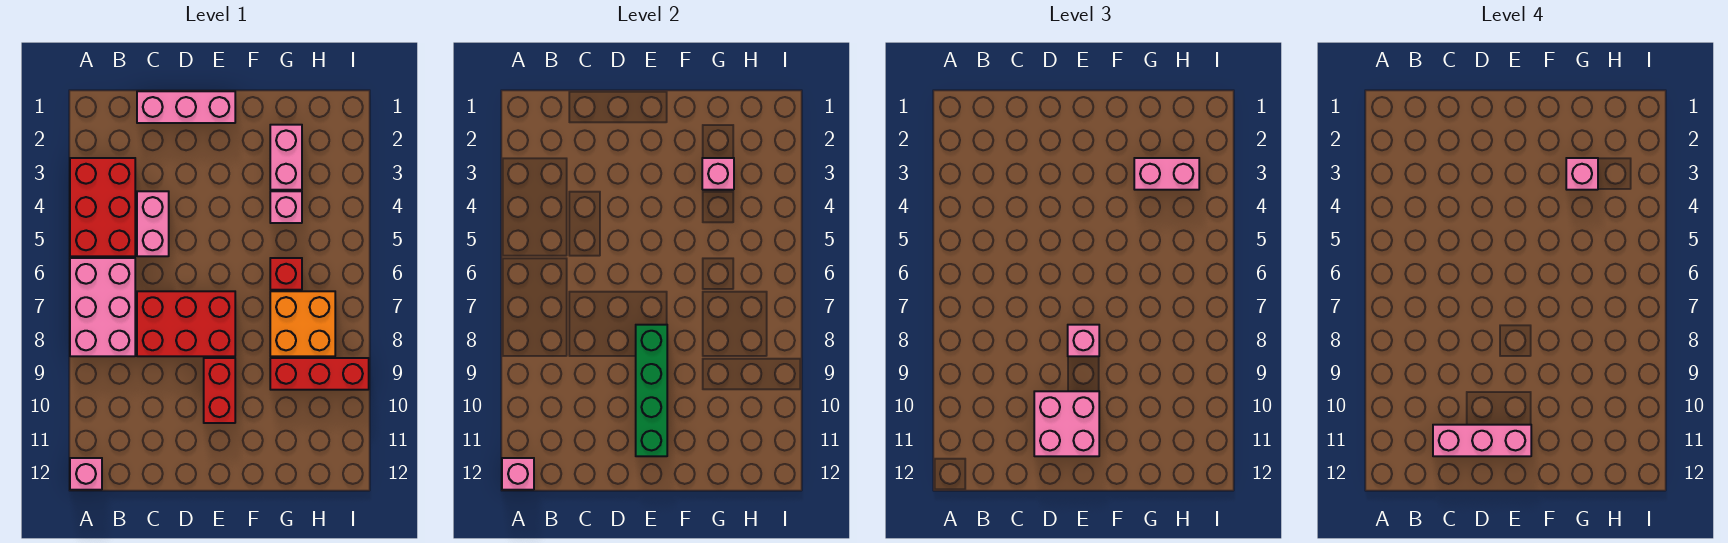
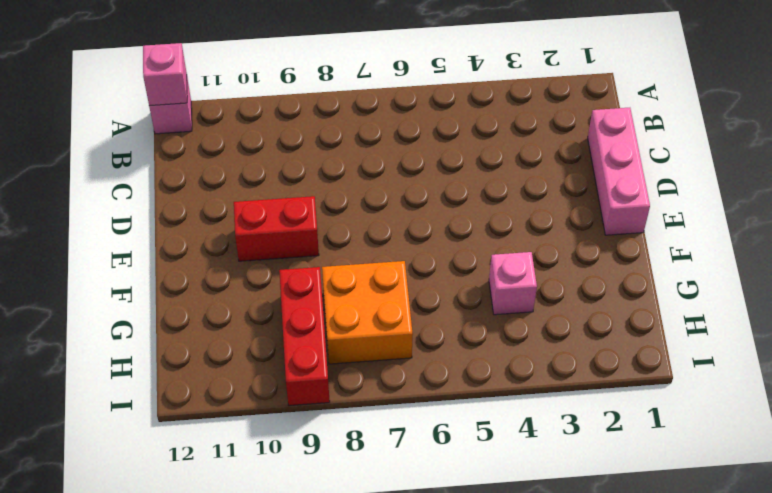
none -> red 2x3 brick [70,158,135,256]
none -> pink 2x3 brick [70,258,135,356]
none -> pink 1x2 brick [137,191,169,256]

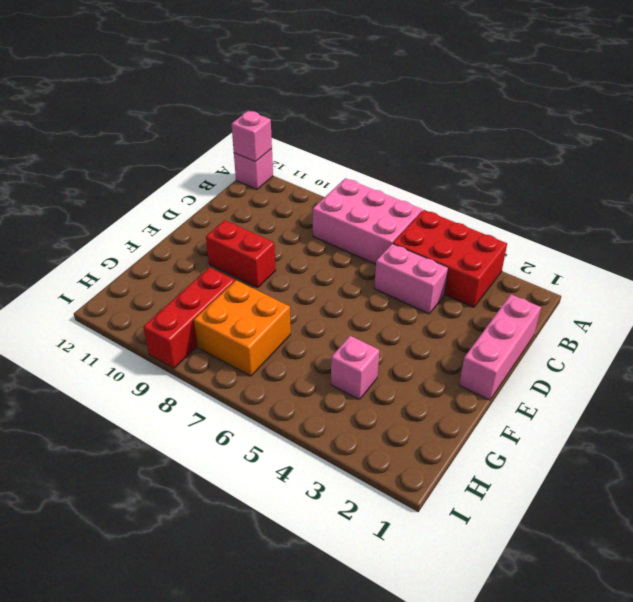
none -> red 2x3 brick [137,291,235,356]
none -> pink 1x2 brick [270,125,302,190]
none -> red 1x1 brick [270,258,302,290]

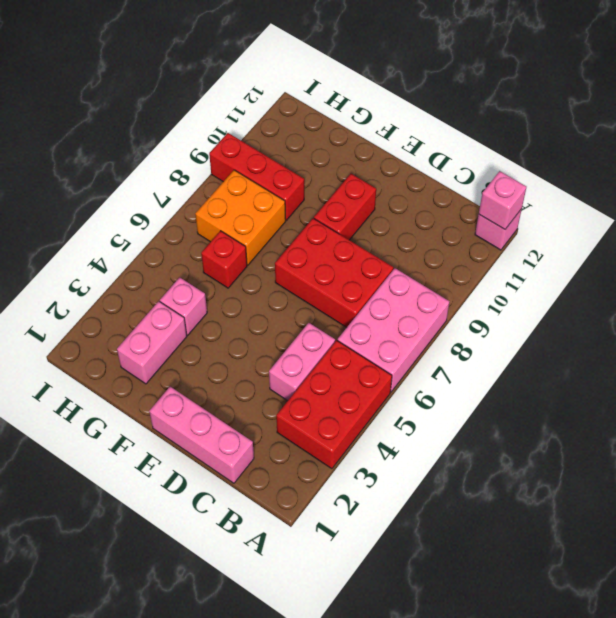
none -> green 1x4 brick [636,325,667,456]
none -> pink 1x1 brick [702,158,734,190]
none -> pink 2x2 brick [1034,391,1099,456]

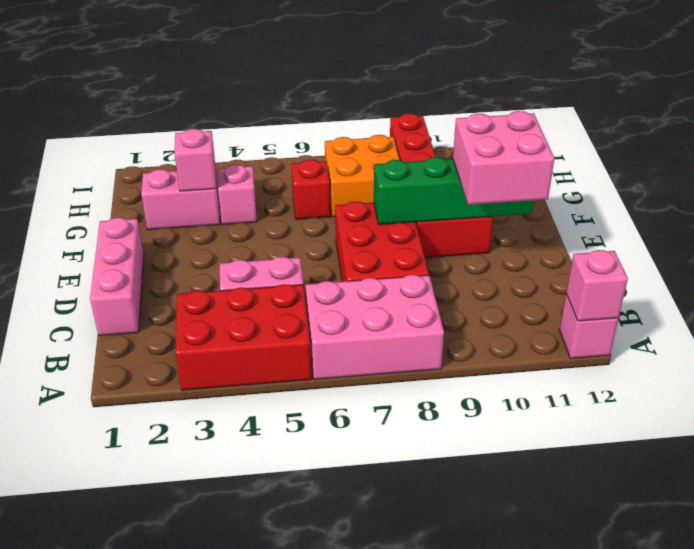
none -> pink 1x1 brick [1068,325,1099,356]
none -> pink 1x2 brick [1134,158,1199,190]
none -> pink 1x3 brick [1433,425,1531,456]

